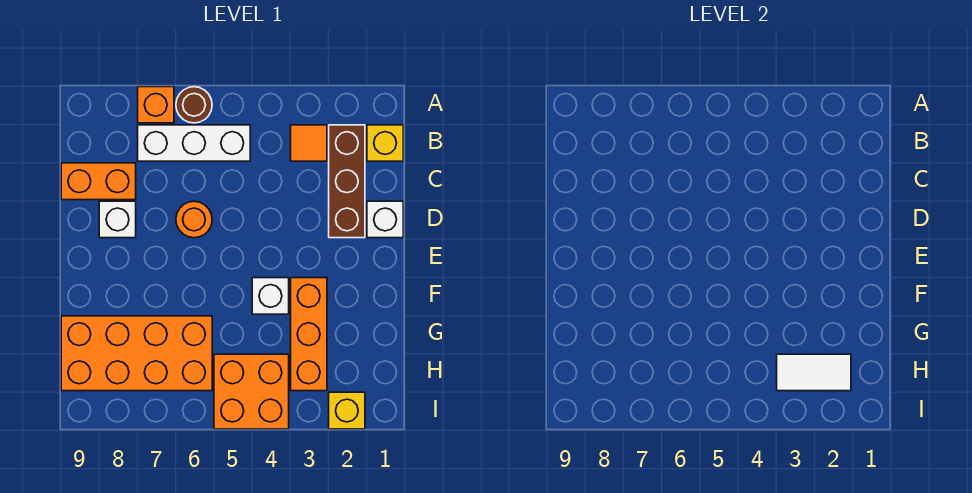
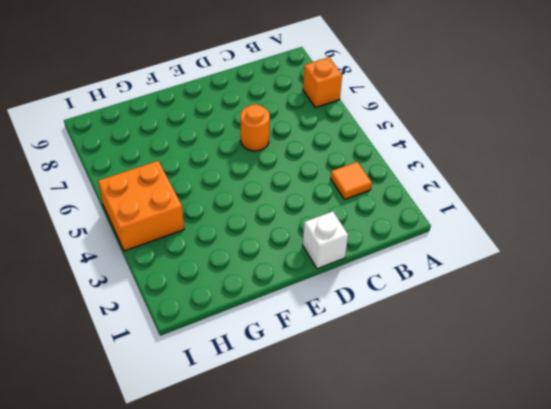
none -> brown 1x1 round brick [176,87,212,123]
none -> yellow 1x1 brick [367,125,403,161]
none -> brown 1x3 brick [329,125,365,238]

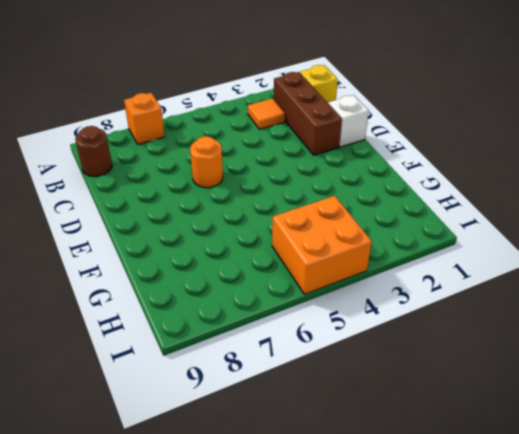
brown 1x1 round brick [75,126,112,176] -> brown 1x1 round brick moved to [176,87,212,123]
none -> white 1x3 brick [138,125,250,161]
none -> orange 1x2 brick [61,163,136,200]
none -> white 1x1 brick [99,201,136,238]

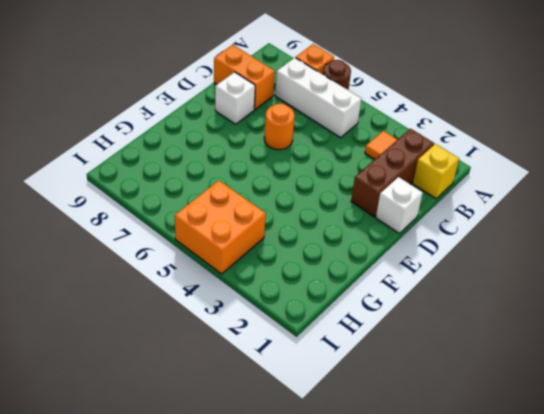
none -> orange 1x3 brick [291,278,327,391]
none -> white 1x1 brick [252,278,289,314]
none -> orange 2x4 brick [61,316,212,391]

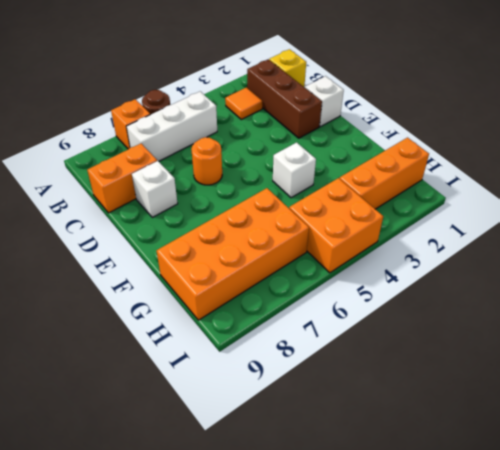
orange 1x3 brick [339,138,429,209] -> orange 1x3 brick turned to [291,278,327,391]
none -> yellow 1x1 brick [329,392,365,429]
none -> white 1x2 tile [777,354,851,391]

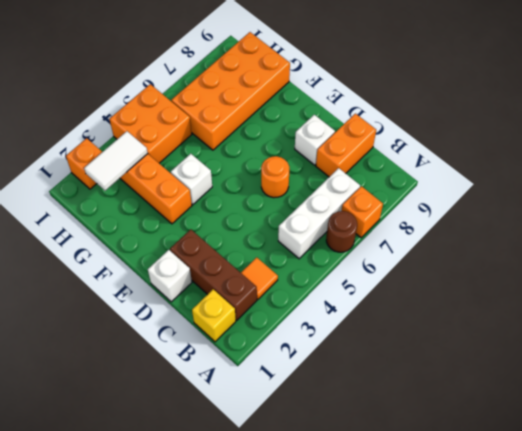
orange 1x1 brick [66,138,102,189] -> yellow 1x1 brick [329,392,365,429]

